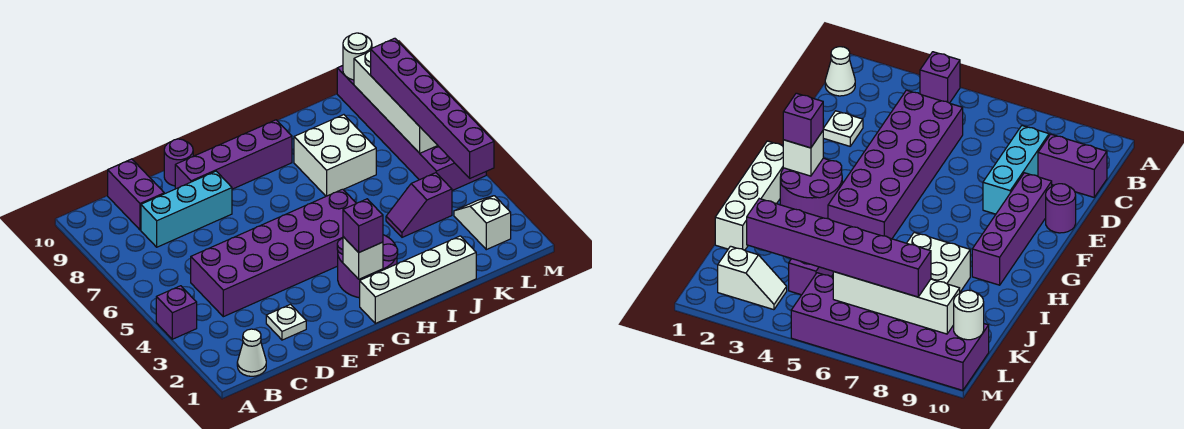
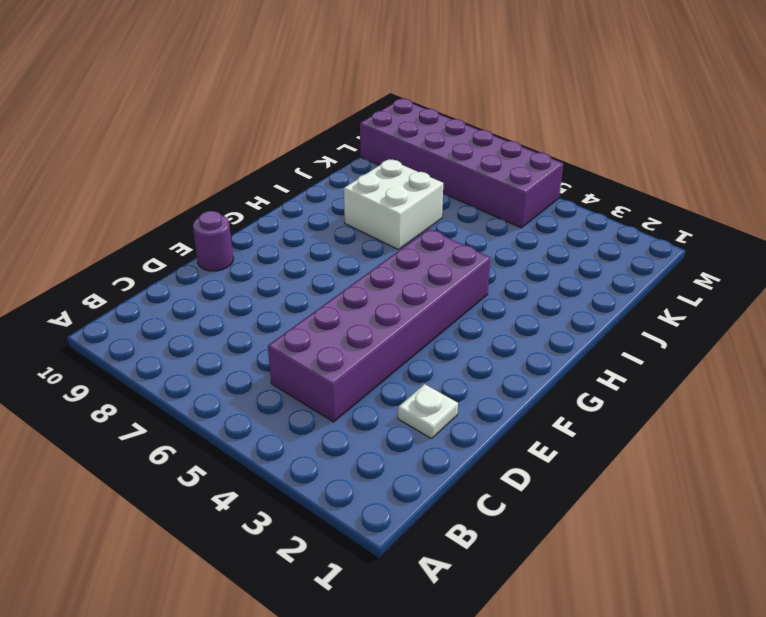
none -> purple 1x1 brick [156,286,197,339]
none -> white 1x1 cone [237,329,266,376]
none -> cyan 1x3 brick [141,171,232,247]

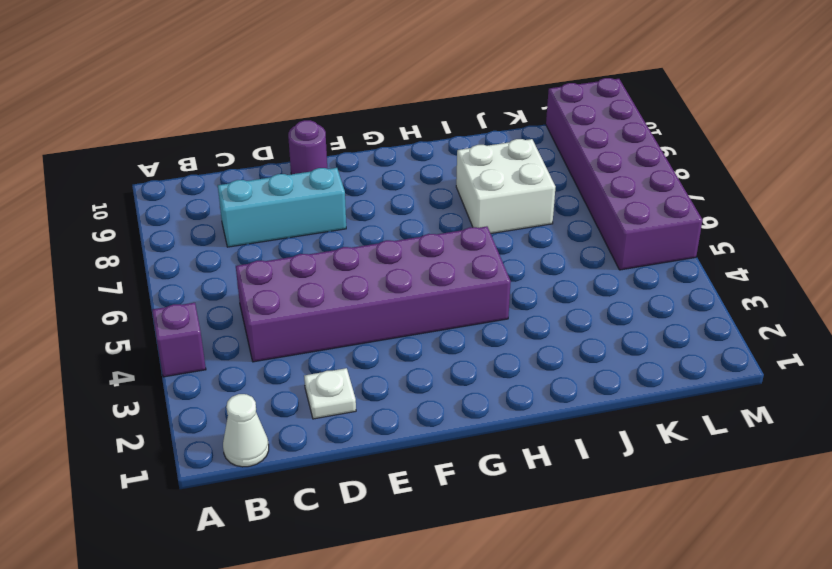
none -> purple 1x2 brick [108,159,164,230]
none -> purple 1x4 brick [175,120,292,189]
none -> white 1x4 brick [360,236,476,323]

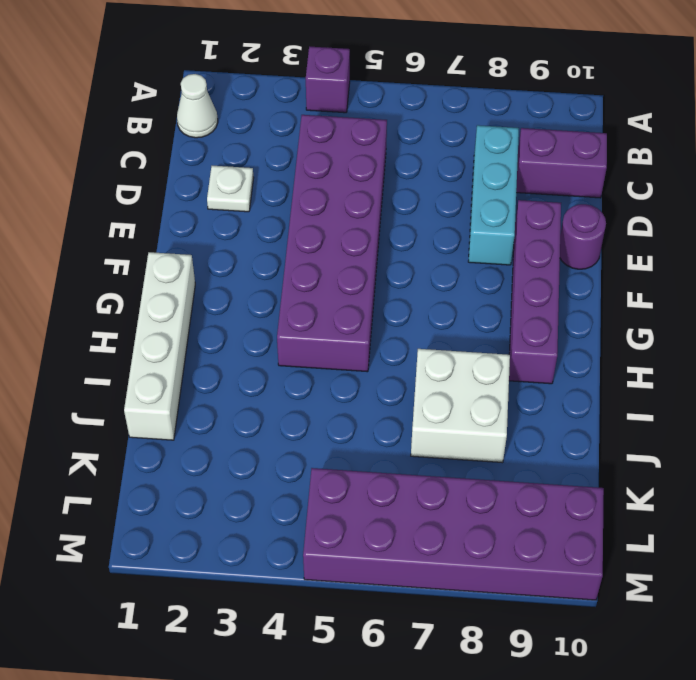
none -> purple 2x2 round brick [337,235,398,298]
none -> purple 1x2 slope [386,173,452,237]
none -> white 1x2 slope [454,196,511,250]

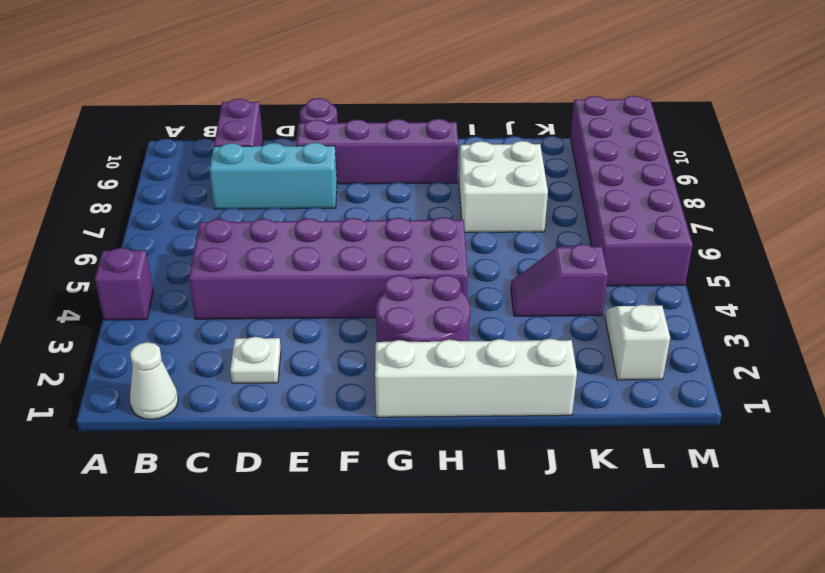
none -> white 1x1 brick [343,237,383,279]
none -> white 1x4 brick [354,51,438,153]
none -> white 1x1 round brick [343,33,372,80]

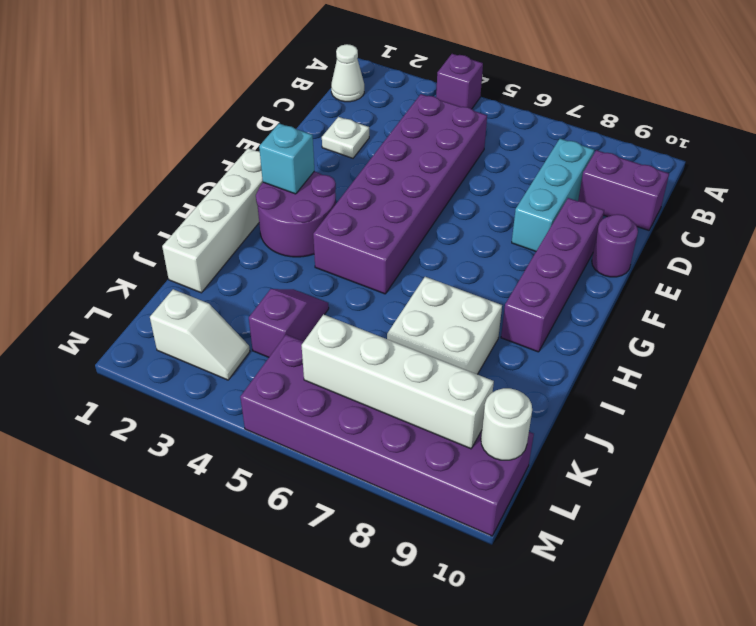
cyan 1x1 brick [259,123,314,194] -> white 1x1 brick [343,237,383,279]
none -> purple 1x1 brick [343,199,383,252]
none -> purple 1x6 brick [371,38,494,178]

